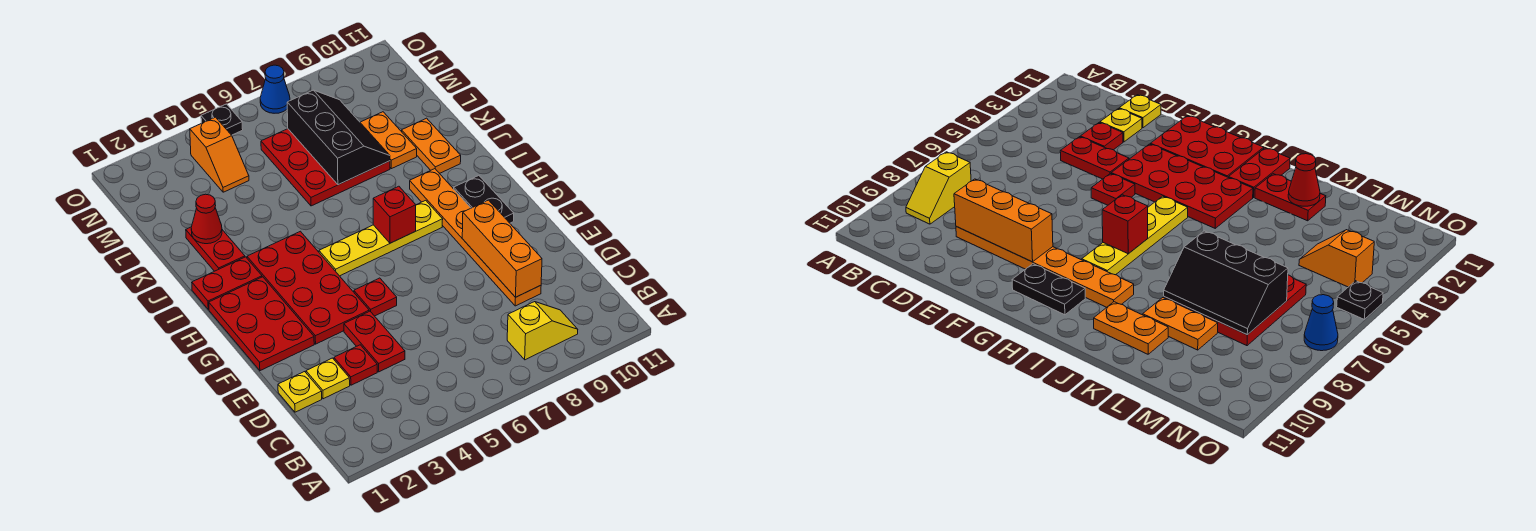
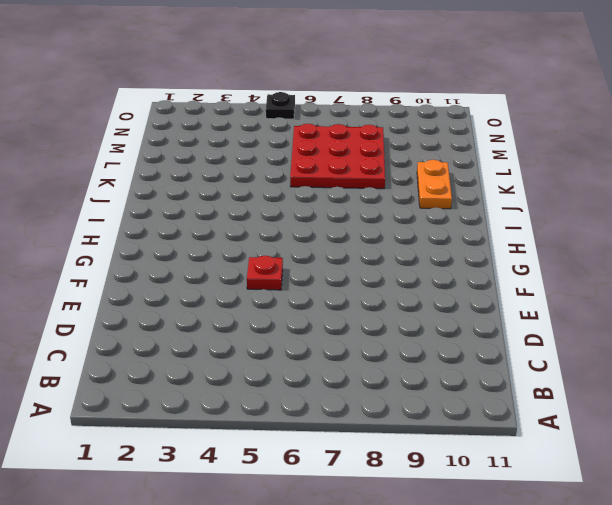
none -> yellow 1x2 slope [507,302,578,360]
none -> yellow 1x1 plate [278,372,322,412]
none -> yellow 1x1 plate [306,358,350,399]

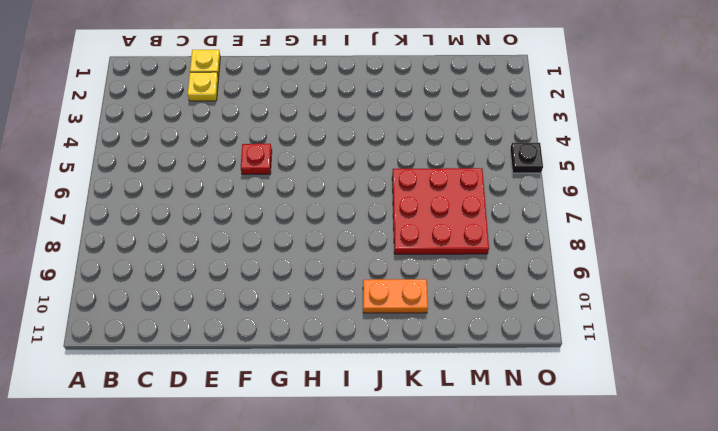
none -> yellow 1x2 slope [507,302,578,360]
none -> red 1x1 plate [334,345,377,385]
none -> red 1x2 plate [344,311,405,372]

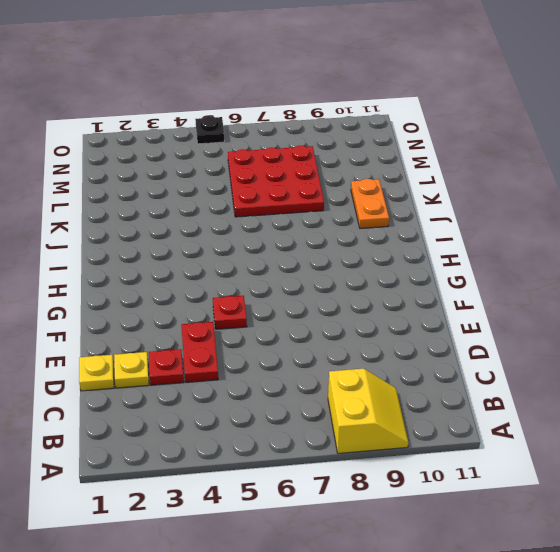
yellow 2x2 slope [328,369,408,453] -> yellow 1x2 slope [507,302,578,360]
none -> orange 1x6 plate [410,169,541,306]
none -> red 2x3 plate [209,277,314,371]
none -> red 2x4 plate [247,231,369,344]

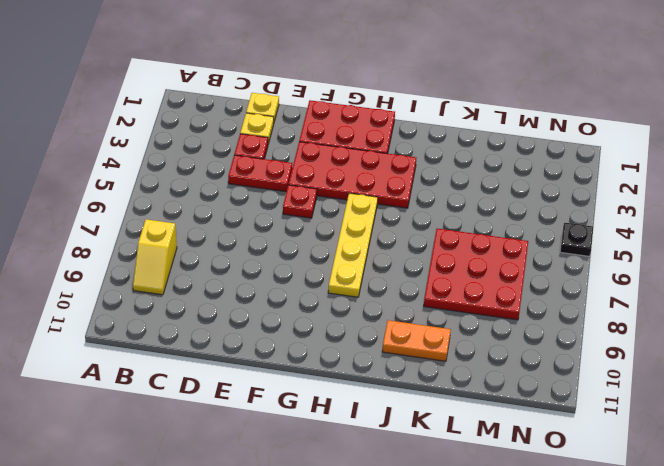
none -> orange 1x6 plate [410,169,541,306]
none -> black 1x2 plate [454,176,514,223]
none -> red 1x2 plate [192,257,262,309]

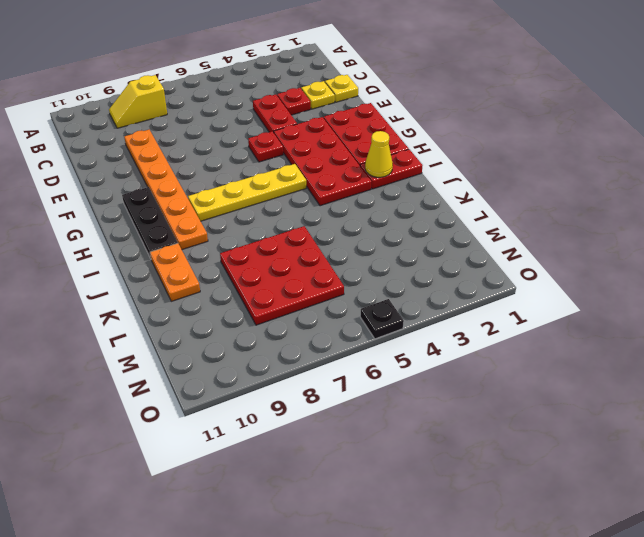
black 1x3 plate [122,187,178,258] -> black 1x2 plate [454,176,514,223]
yellow 1x1 cone [365,131,393,177] -> none
none -> red 1x2 plate [186,227,245,271]
none -> orange 1x2 plate [360,112,417,169]
none -> orange 1x2 slope [190,117,249,192]

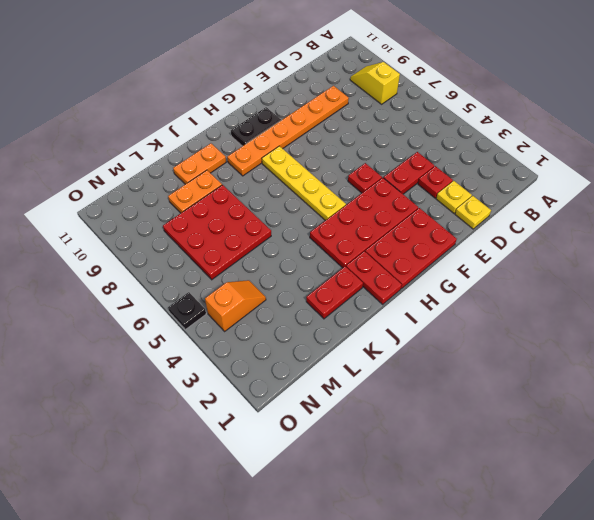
none -> blue 1x1 cone [260,65,290,113]
none -> orange 1x3 brick [462,200,542,297]
none -> red 1x1 brick [373,186,416,243]

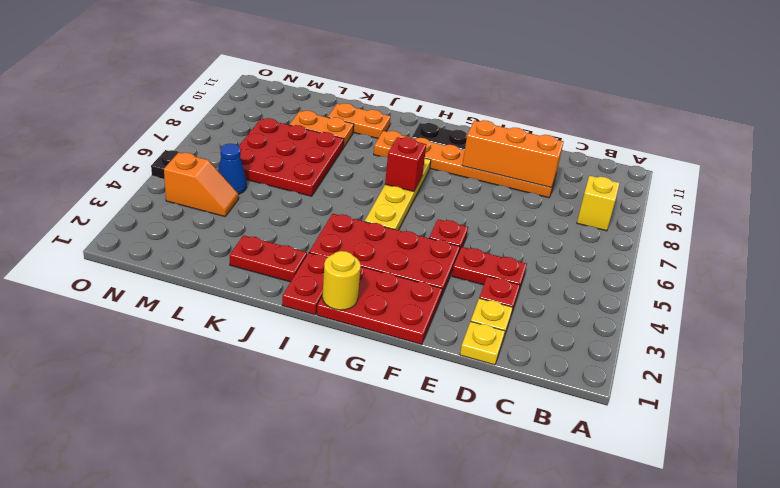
yellow 1x1 round brick [323,251,361,310] -> none
blue 1x1 cone [218,144,247,194] -> blue 1x1 cone moved to [260,65,290,113]
none -> red 1x1 cone [191,194,222,244]
none -> black 2x3 slope [287,90,390,185]

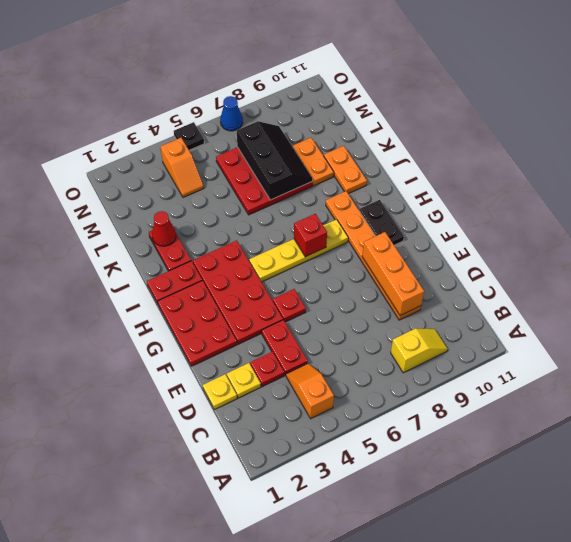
orange 1x2 slope [286,364,334,419] -> none

